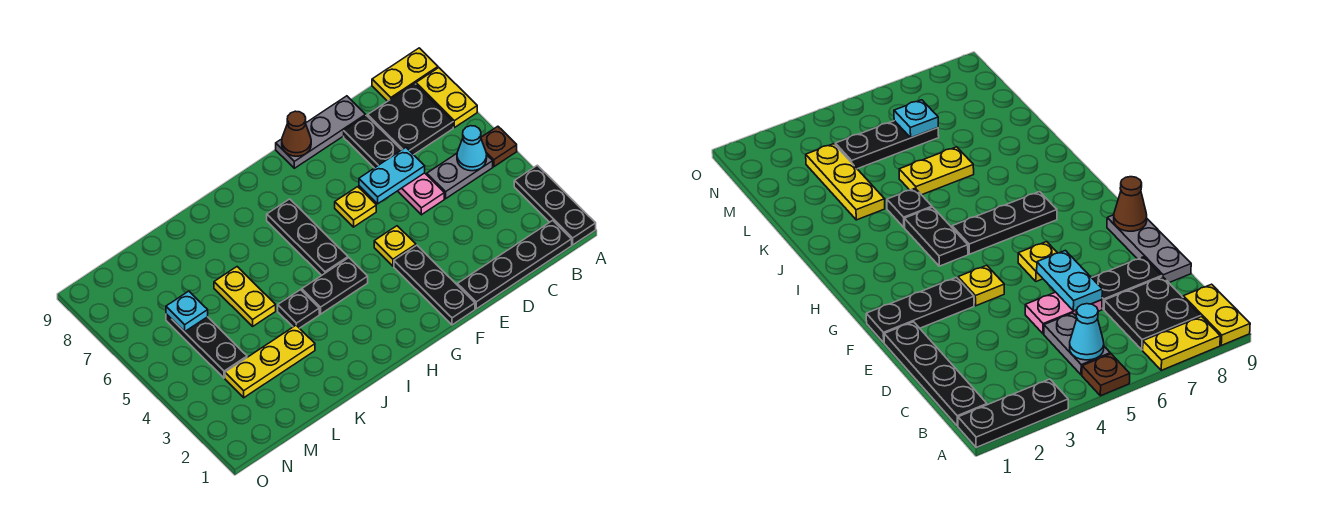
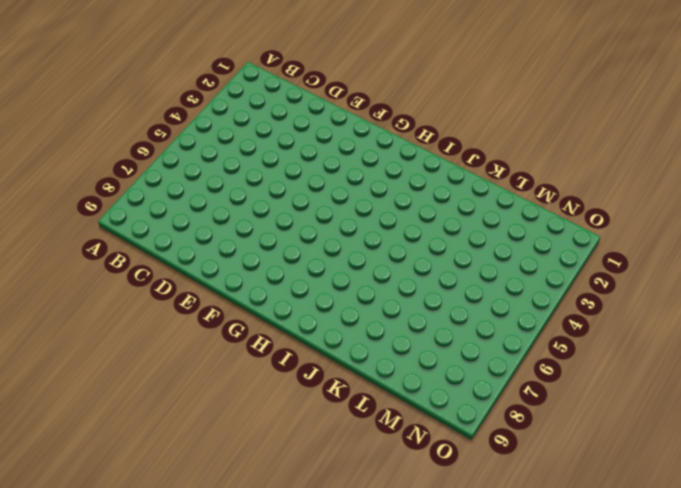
none -> black 1x3 plate [514,165,596,245]
none -> brown 1x1 plate [481,126,517,167]
none -> yellow 1x2 plate [416,68,477,128]

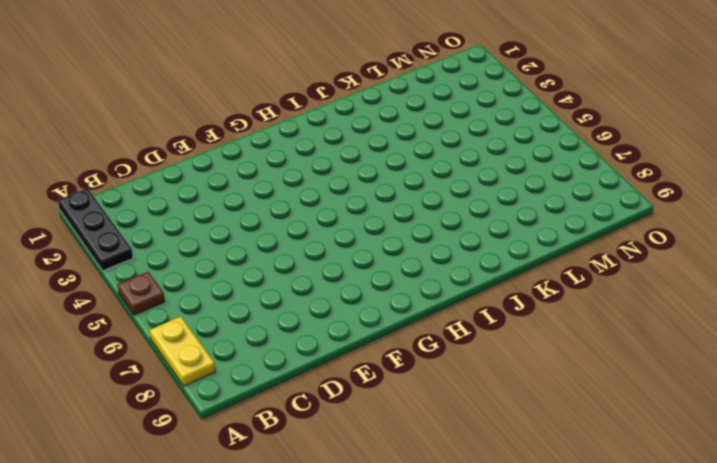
none -> yellow 1x2 plate [372,48,438,101]
none -> black 1x4 plate [457,220,572,309]
none -> grey 1x2 plate [427,154,493,199]

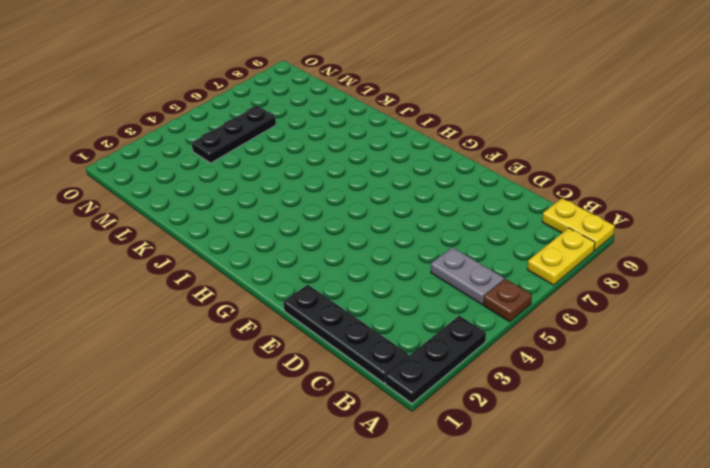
none -> black 2x2 plate [368,84,453,155]
none -> pink 1x2 plate [398,173,444,215]
none -> black 1x2 plate [344,116,401,168]

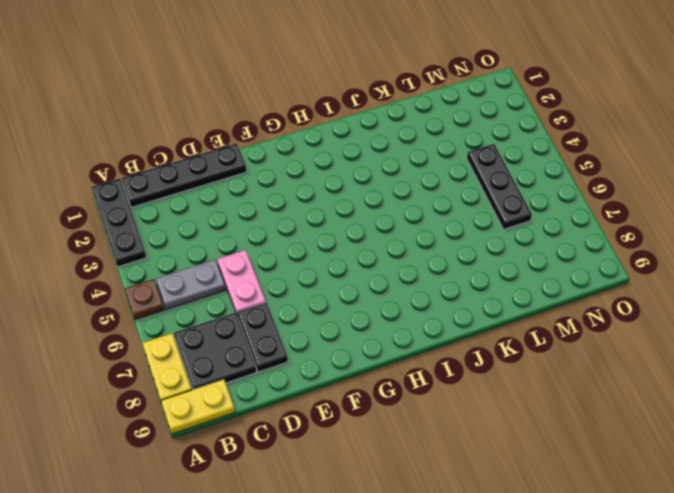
none -> grey 1x3 plate [276,96,366,168]
none -> black 1x3 plate [394,245,475,325]
none -> yellow 1x1 plate [374,226,416,266]

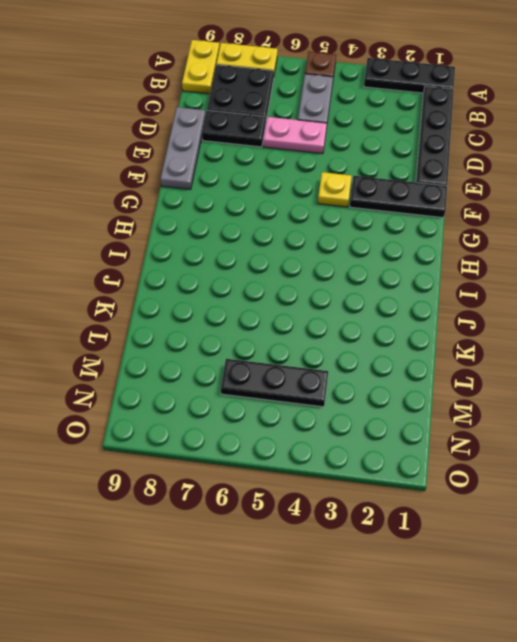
none -> yellow 1x1 plate [335,187,376,227]
none -> black 1x2 plate [302,258,368,314]
none -> black 1x3 plate [267,199,348,275]

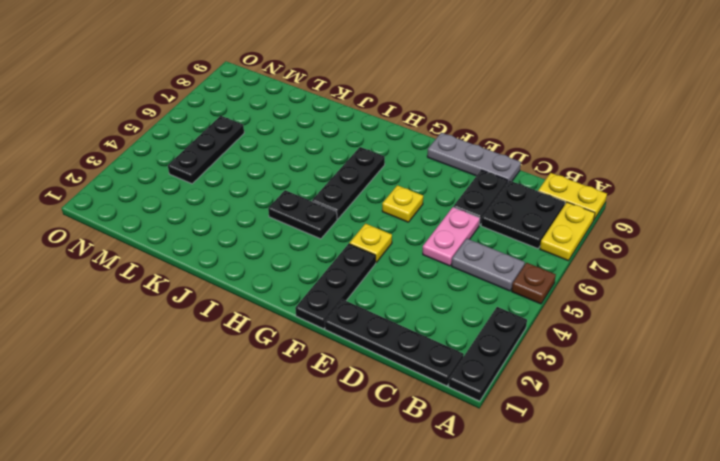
none -> black 1x1 plate [278,290,319,328]
none -> yellow 1x3 plate [225,325,315,398]
none -> yellow 1x2 plate [214,267,276,326]

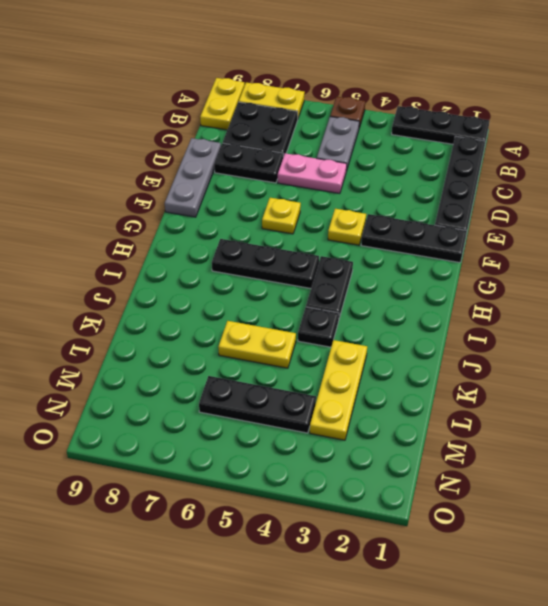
none -> cyan 1x1 cone [457,126,487,171]
none -> cyan 1x2 plate [359,147,425,204]
none -> brown 1x1 cone [282,111,311,156]

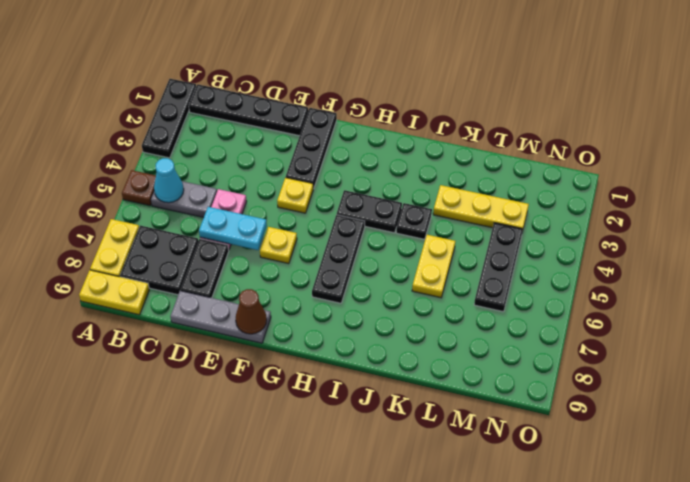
none -> cyan 1x1 plate [166,291,208,332]

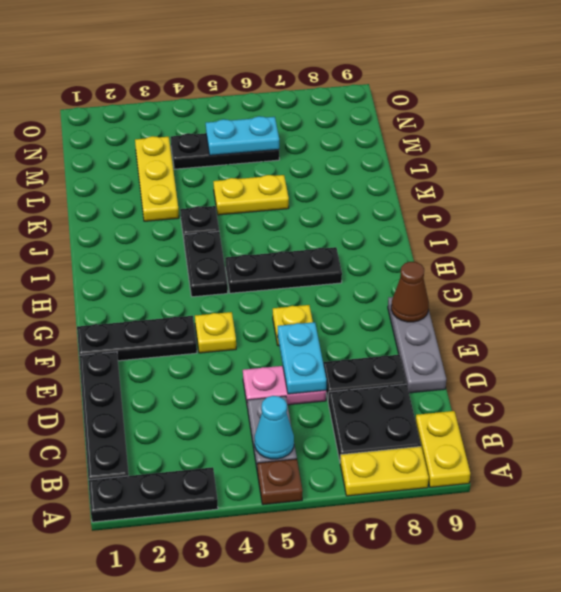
cyan 1x2 plate [206,116,279,155] -> cyan 1x1 plate [166,291,208,332]

